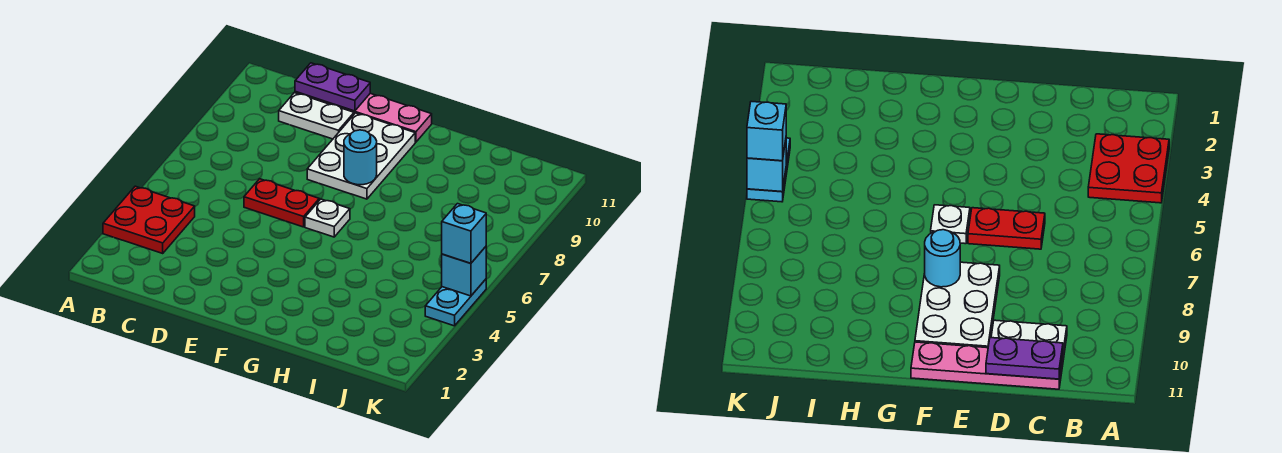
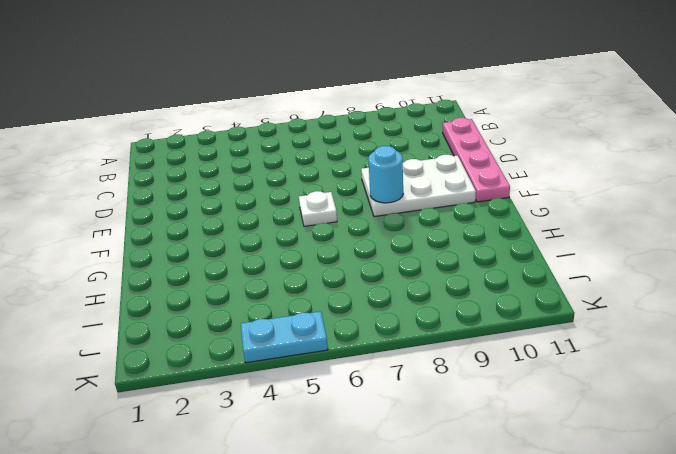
none -> red 2x2 plate [103,186,195,253]
none -> white 1x2 plate [279,93,354,139]

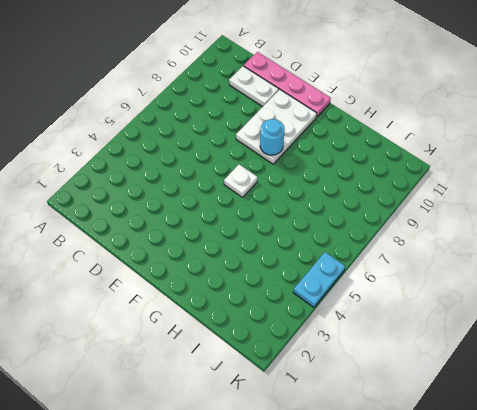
none -> red 2x2 plate [103,186,195,253]
none -> red 1x2 plate [244,179,319,227]

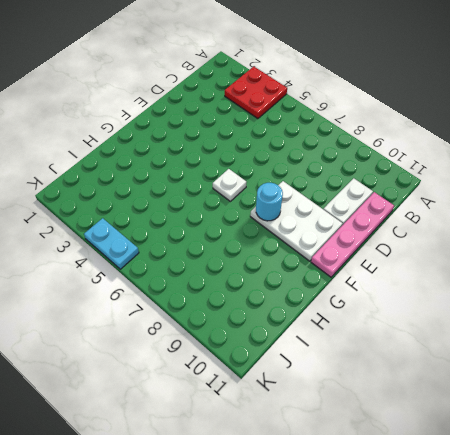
none -> red 1x2 plate [244,179,319,227]
none -> purple 1x2 plate [295,63,370,111]

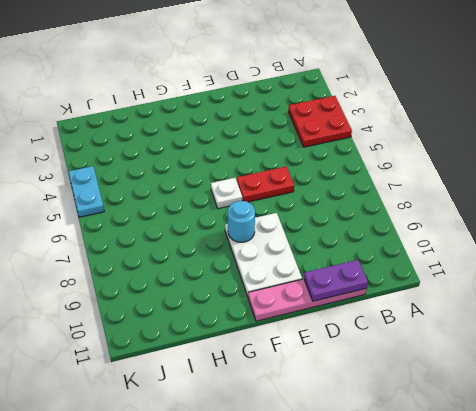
none -> white 1x2 plate [279,93,354,139]
none -> cyan 1x1 brick [442,247,486,296]

